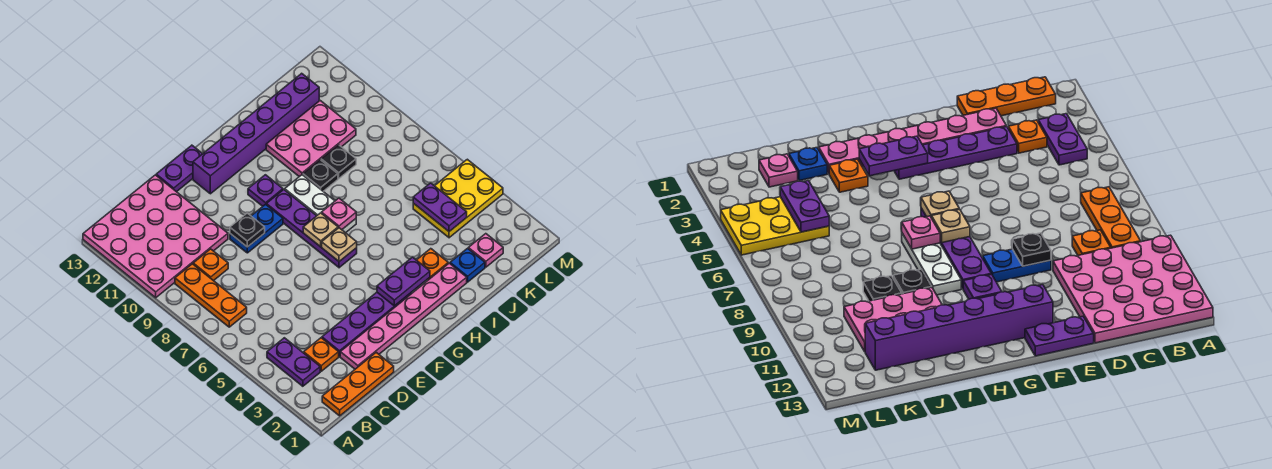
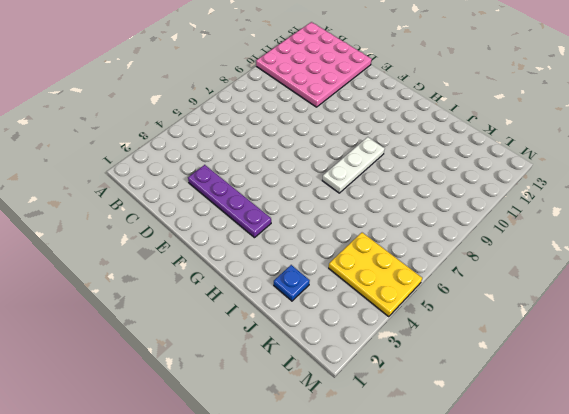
none -> orange 1x3 plate [322,352,394,416]
none -> purple 1x2 plate [267,338,320,386]
none -> orange 1x3 plate [175,264,247,327]

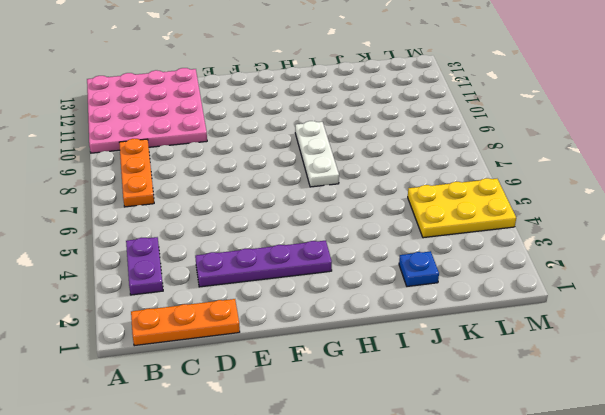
none -> orange 1x1 plate [304,338,339,371]
none -> orange 1x1 plate [193,249,228,281]
none -> pink 1x6 plate [340,263,467,369]

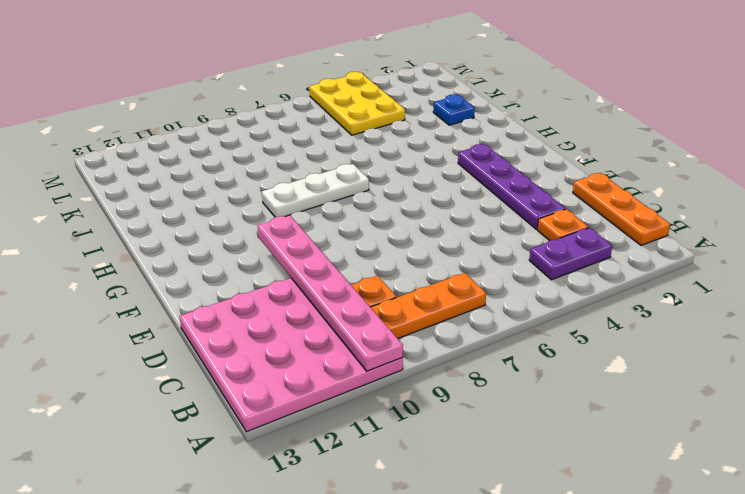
pink 1x6 plate [258,215,403,371] -> pink 1x6 plate moved to [340,263,467,369]
none -> blue 1x2 plate [230,204,283,253]
none -> purple 1x2 plate [156,145,202,192]
none -> purple 1x6 brick [193,73,319,194]

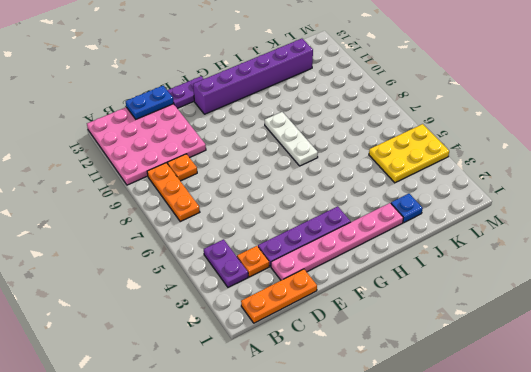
blue 1x2 plate [126,86,174,119] -> blue 1x2 plate moved to [230,204,283,253]
none -> purple 1x4 plate [266,190,357,268]
none -> purple 1x1 plate [248,175,283,206]
none -> orange 1x1 plate [417,249,448,280]

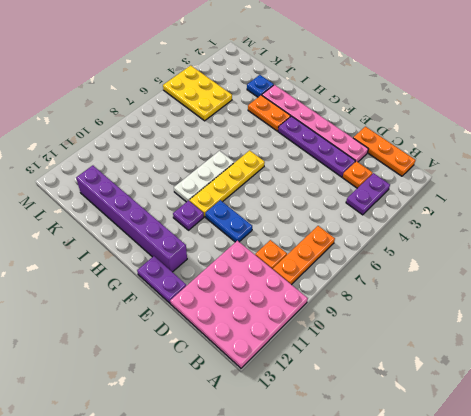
yellow 1x4 plate [189,150,265,217] -> purple 1x4 plate [266,190,357,268]
orange 1x2 plate [248,95,291,131] -> orange 1x1 plate [417,249,448,280]
none -> black 1x1 plate [303,160,338,191]
none -> pink 2x3 plate [266,101,356,177]
none -> black 1x1 plate [321,145,356,179]

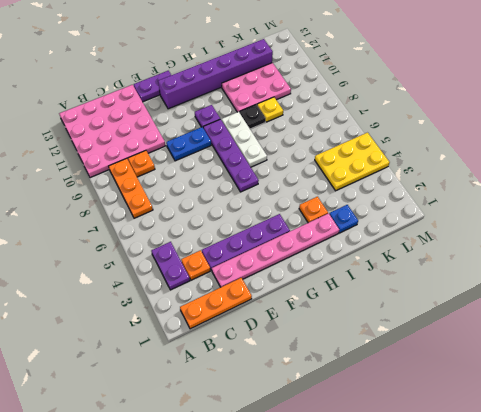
yellow 1x1 plate [257,97,283,122] -> black 1x1 plate [321,145,356,179]
none -> pink 1x1 plate [468,234,503,267]
none -> black 1x1 plate [230,213,265,247]
none -> purple 1x2 plate [377,257,430,306]

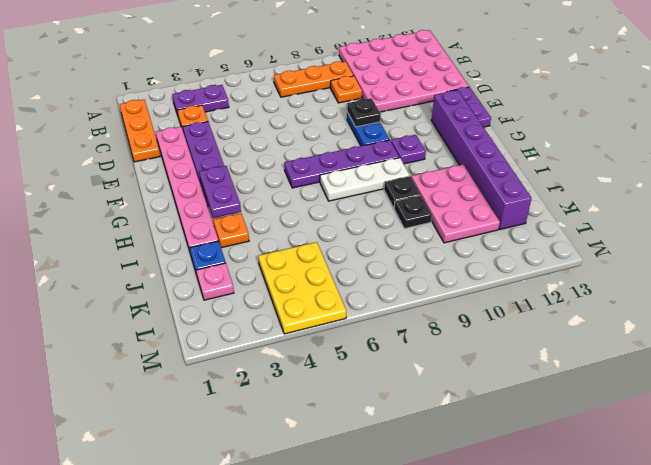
none -> tan 1x1 plate [322,228,357,262]
none -> tan 1x1 plate [303,213,338,247]
none -> pink 1x1 plate [322,198,356,230]

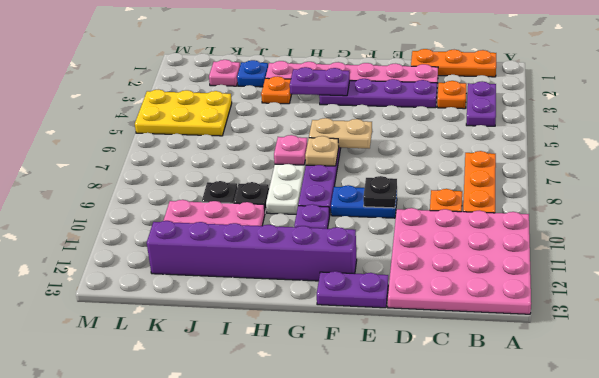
tan 1x2 plate [309,118,372,148] -> tan 1x1 plate [322,228,357,262]
none -> purple 1x2 plate [413,183,467,232]

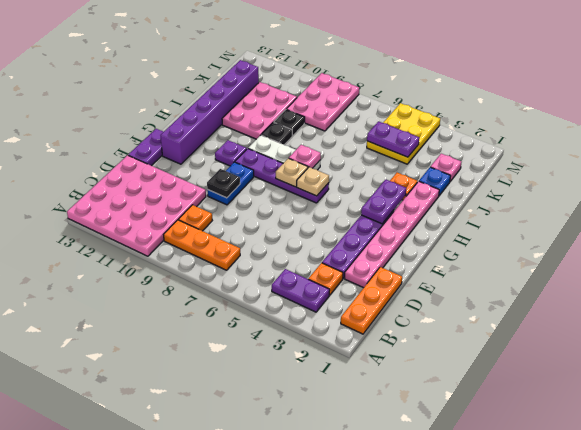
pink 2x3 plate [286,73,359,131] -> none

